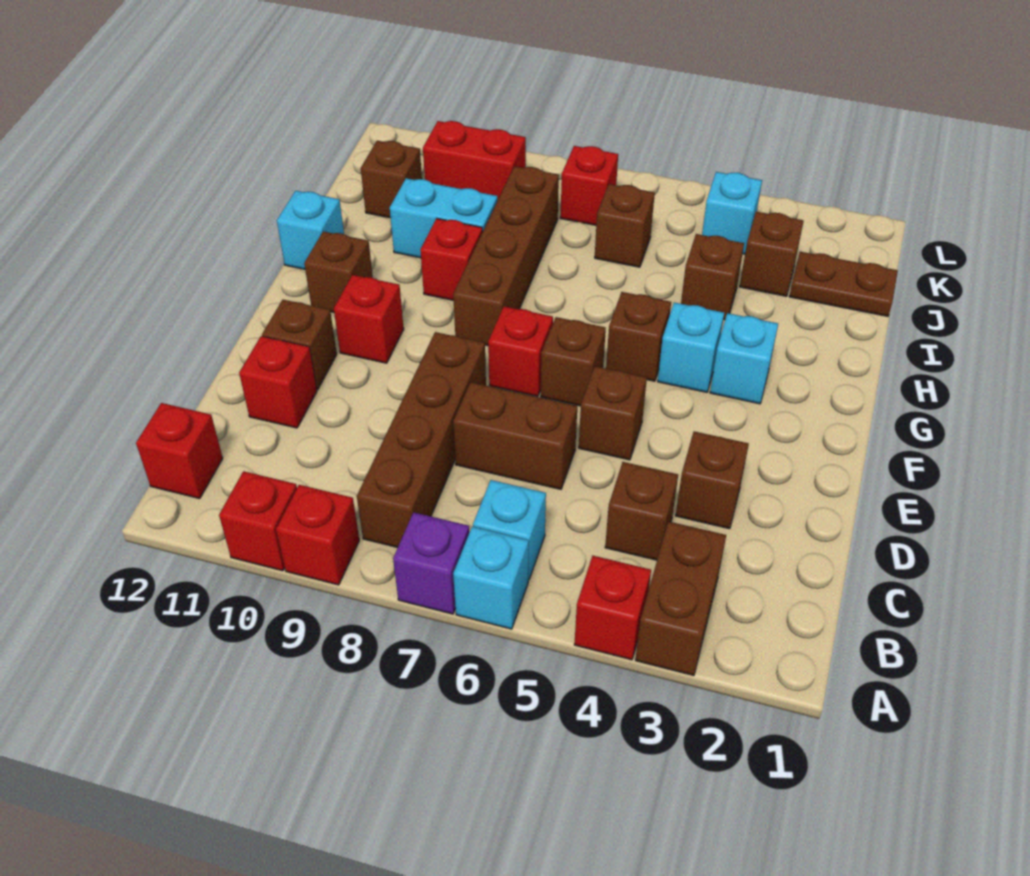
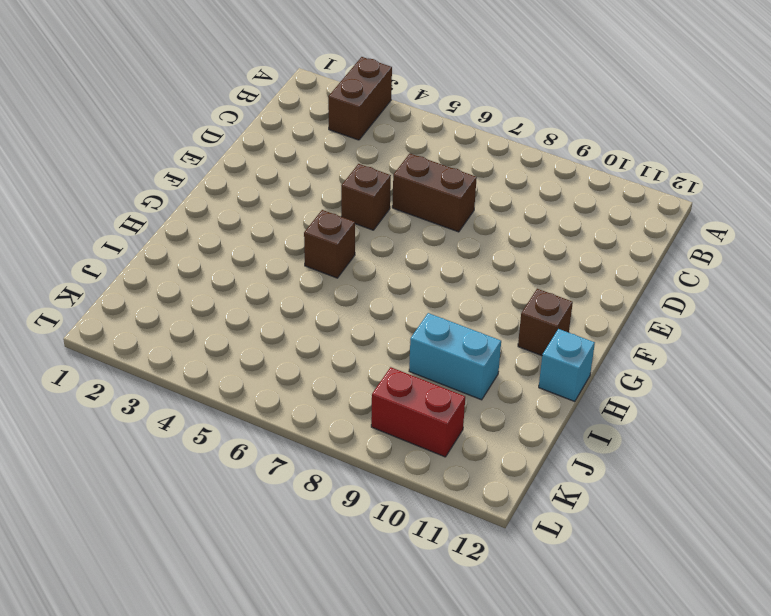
none -> red 1x1 brick [574,556,651,660]
none -> cyan 1x1 brick [453,527,529,629]
none -> purple 1x1 brick [393,512,469,614]
none -> red 1x1 brick [276,485,359,585]

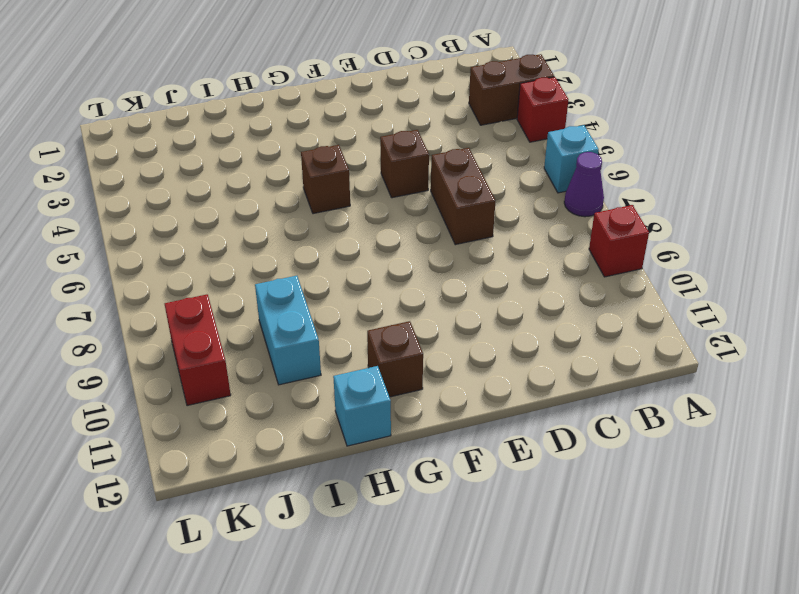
purple 1x1 cone [564,152,604,217] -> purple 1x1 brick [393,512,469,614]
none -> red 1x1 brick [219,471,297,571]
none -> cyan 1x1 brick [473,480,546,580]
none -> brown 1x4 brick [357,332,486,548]
none -> red 1x1 brick [136,403,223,499]

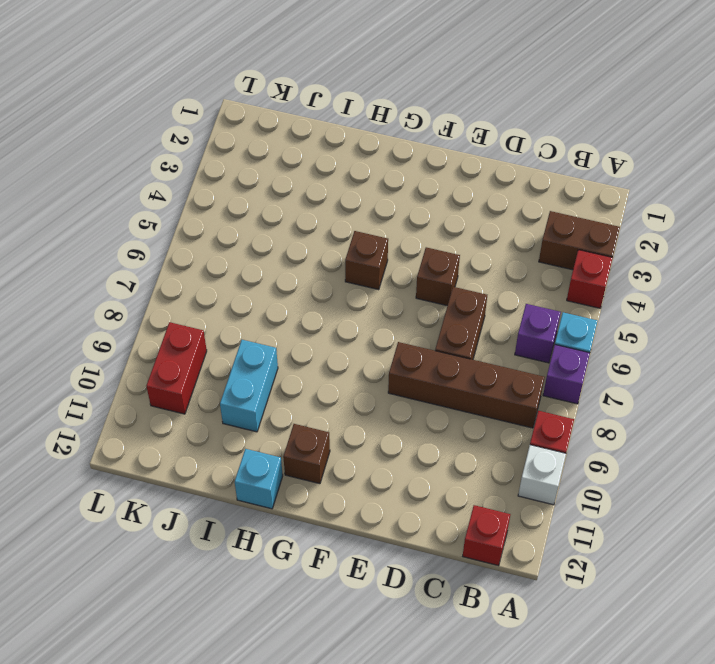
white 1x1 brick [518,445,566,505] -> red 1x1 brick [219,471,297,571]
purple 1x1 brick [515,304,561,363] -> cyan 1x1 brick [473,480,546,580]
none -> brown 1x1 brick [605,462,678,560]
none -> brown 1x1 brick [676,431,749,529]
none -> red 1x1 brick [239,336,317,428]
none -> brown 1x1 brick [262,300,337,389]

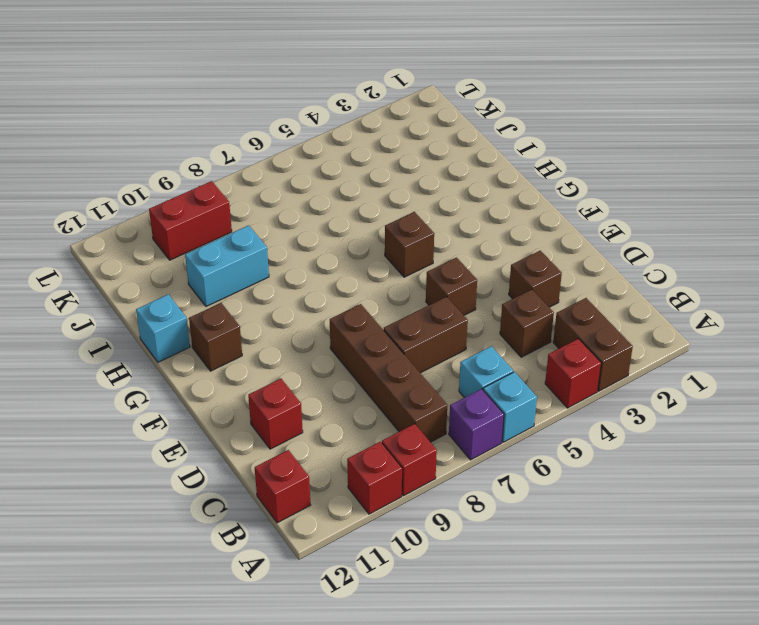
none -> brown 1x1 brick [262,300,337,389]
none -> brown 1x1 brick [541,317,606,406]
none -> red 1x1 brick [488,306,553,397]
none -> red 1x1 brick [334,275,404,363]

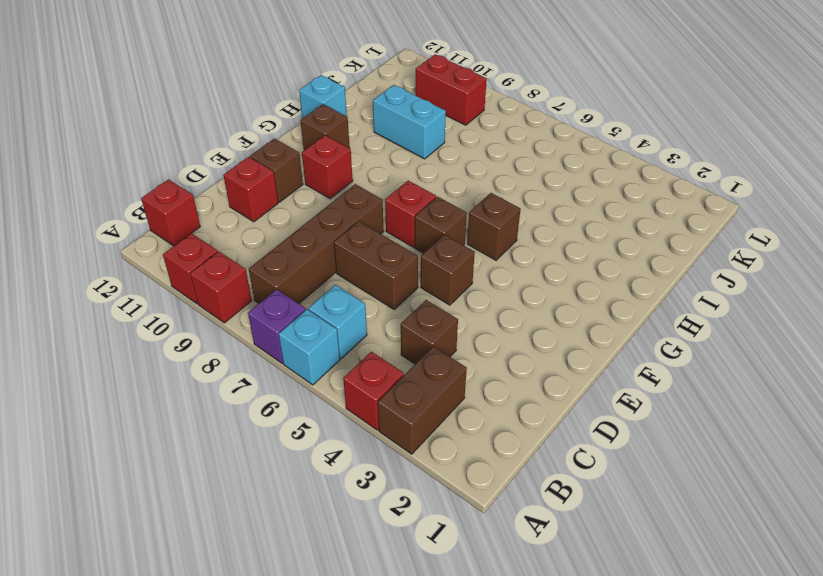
none -> brown 1x1 brick [676,431,749,529]
none -> cyan 1x1 brick [710,313,778,404]
none -> cyan 1x1 brick [658,302,724,392]
none -> brown 1x4 brick [453,166,559,346]

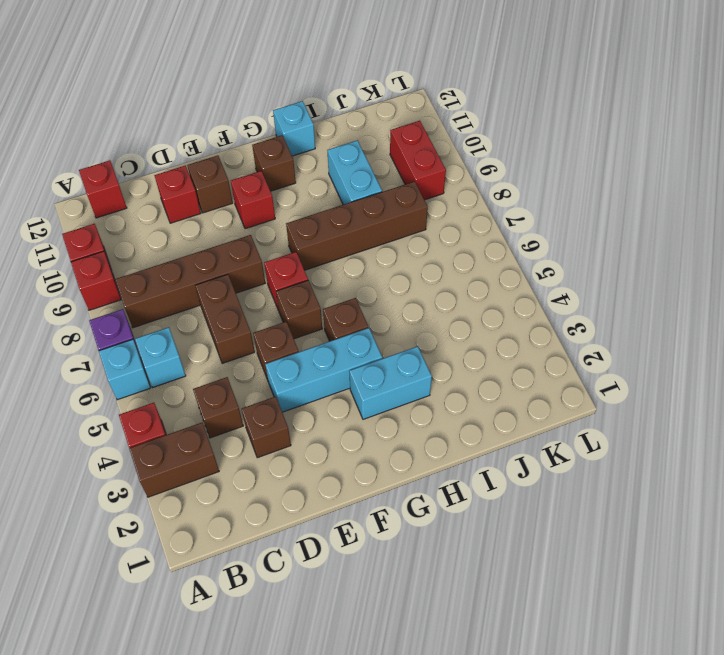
cyan 1x3 brick [265,328,382,412] -> cyan 1x1 brick [658,302,724,392]
cyan 1x2 brick [349,346,432,419] -> cyan 1x1 brick [710,313,778,404]
none -> red 1x1 brick [420,218,483,300]
none -> brown 1x1 brick [681,234,744,320]
none -> brown 1x2 plate [789,252,898,316]
none -> brown 1x1 brick [740,212,804,296]

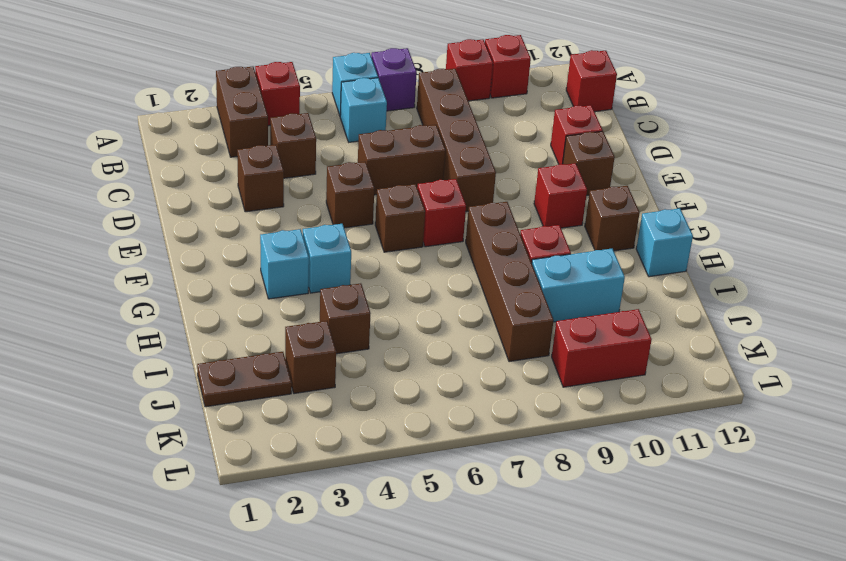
none -> brown 1x1 brick [606,292,671,381]
none -> brown 1x1 brick [595,184,655,267]
none -> brown 1x1 brick [361,141,422,218]
none -> cyan 1x1 brick [702,172,762,254]

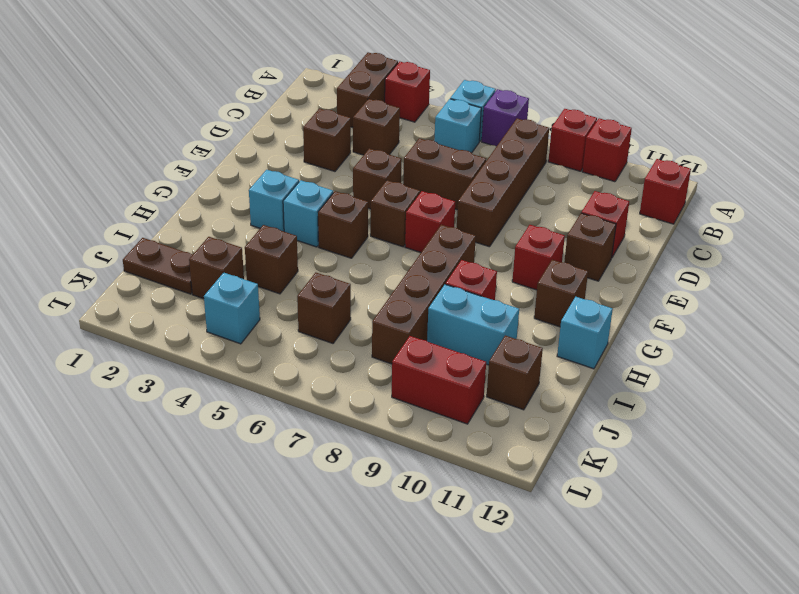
none -> red 1x1 brick [560,146,618,225]

